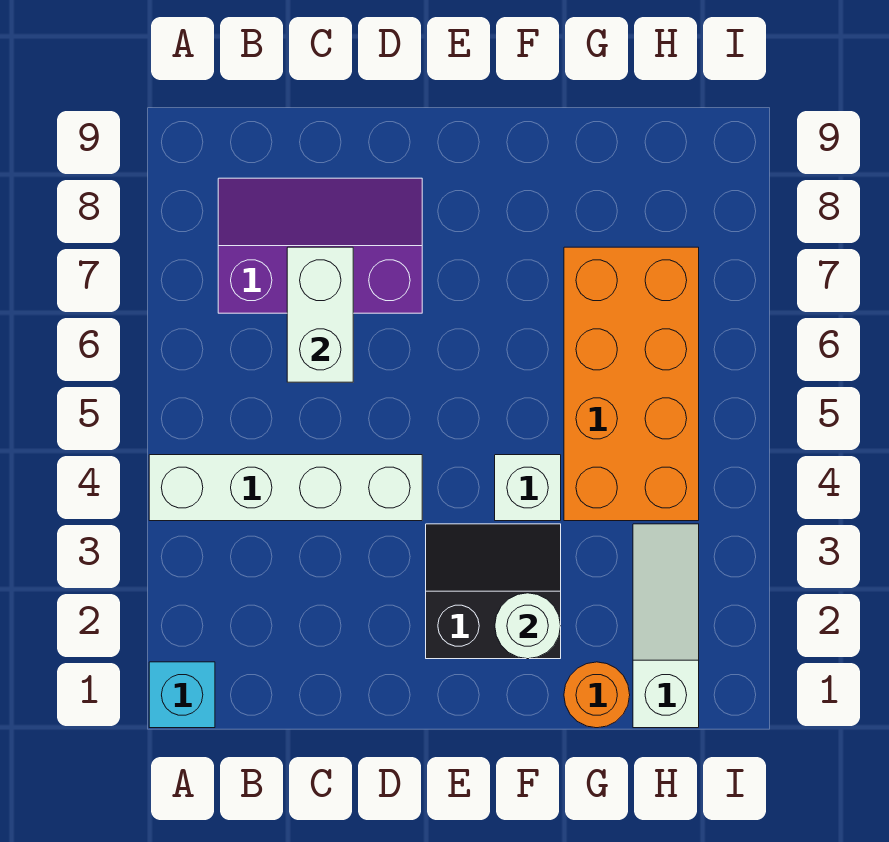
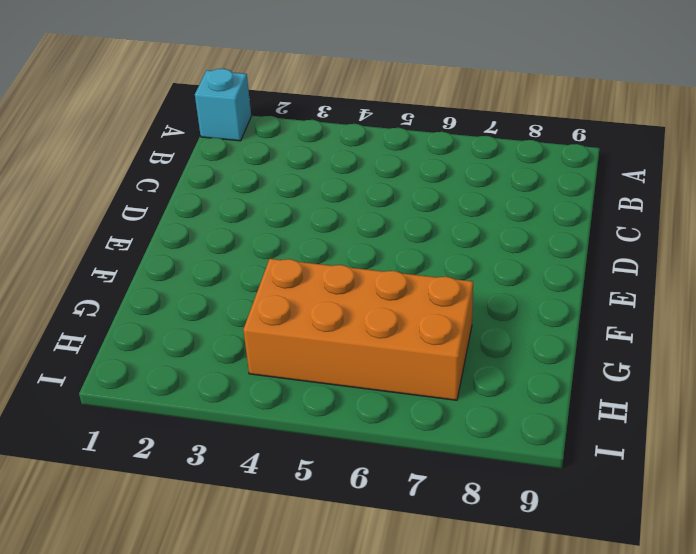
none -> white 1x4 brick [149,455,422,521]
none -> purple 2x3 slope [218,178,422,313]

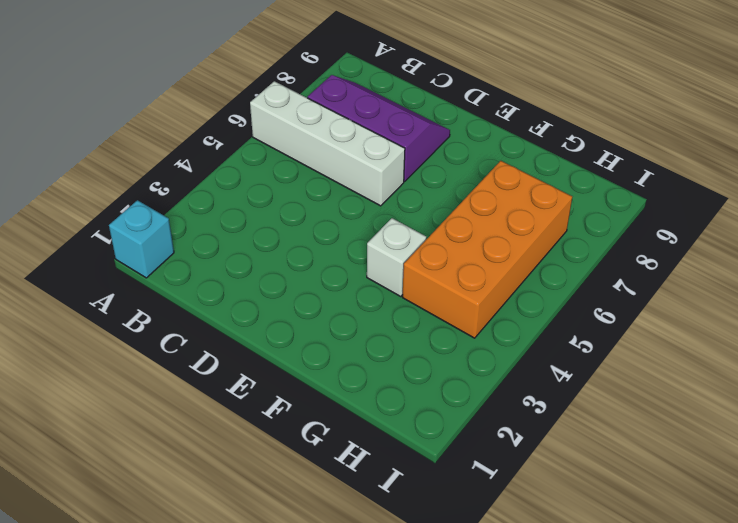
white 1x4 brick [250,81,405,206] -> white 1x4 brick moved to [149,455,422,521]
none -> black 2x2 slope [426,524,561,659]
none -> orange 1x1 round brick [564,662,630,728]

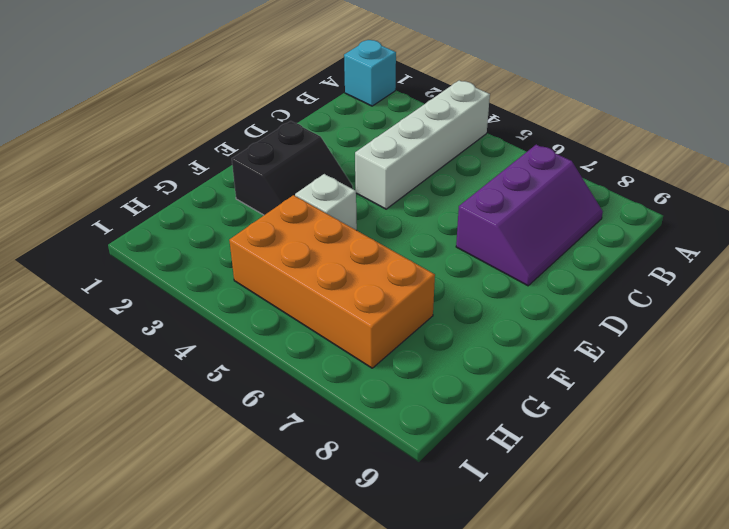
none -> orange 1x1 round brick [564,662,630,728]
none -> white 1x3 slope [633,524,699,728]

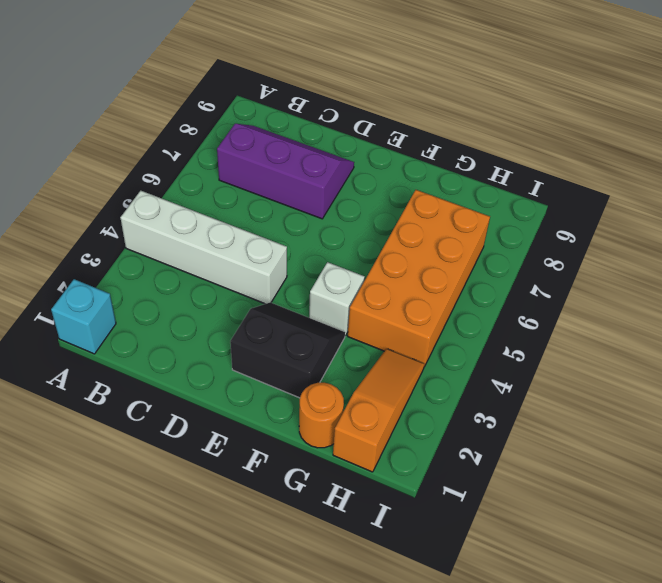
orange 1x3 slope [333,349,424,472] -> white 1x3 slope [633,524,699,728]
none -> white 1x2 brick [287,247,353,382]
none -> white 1x1 round brick [495,593,561,659]

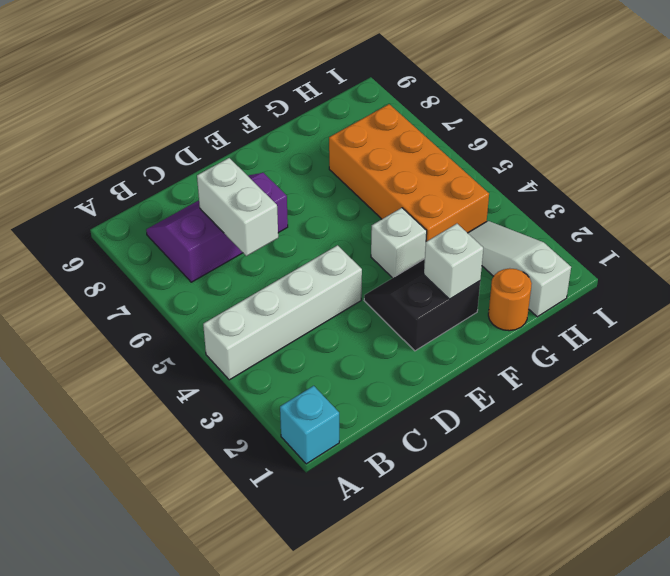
white 1x1 brick [424,224,483,299] -> white 1x1 round brick [495,593,561,659]

